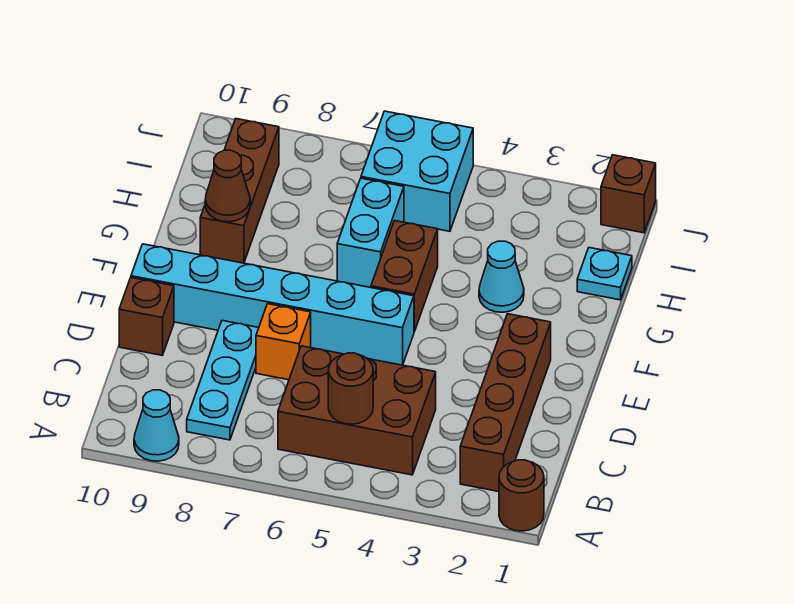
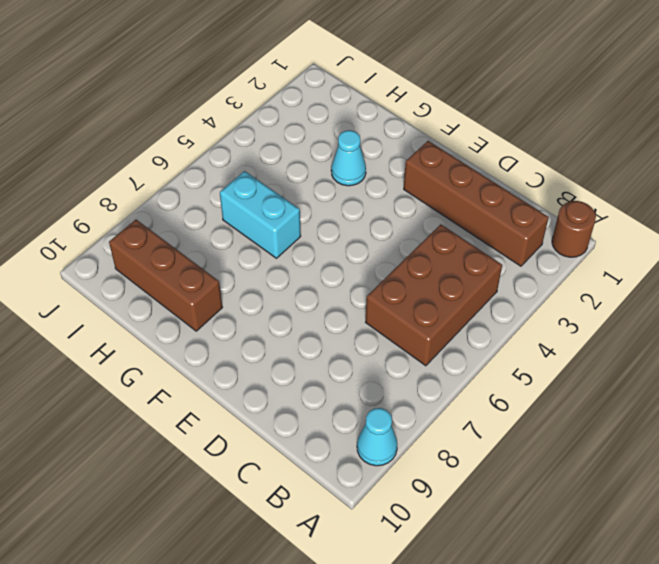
none -> cyan 1x3 plate [187,321,259,440]
none -> orange 1x1 brick [256,304,311,380]
none -> brown 1x1 brick [119,278,174,355]

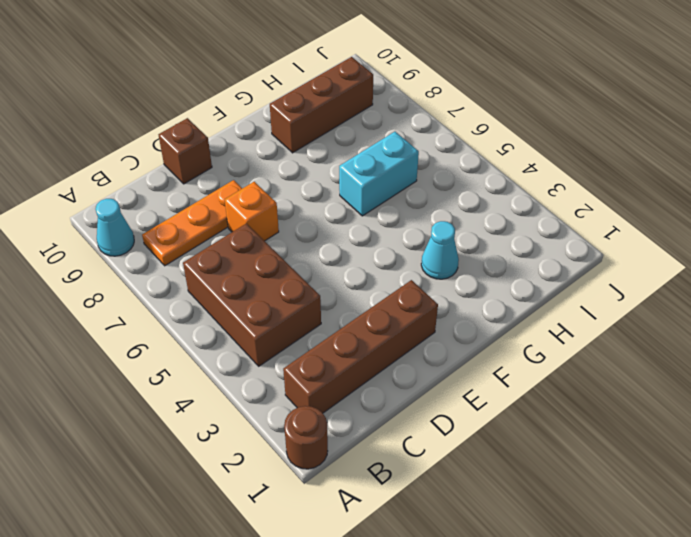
orange 1x3 plate [142,180,242,266] -> cyan 1x3 plate [187,321,259,440]
none -> cyan 1x6 brick [131,244,414,365]
none -> brown 1x2 brick [371,221,438,332]
none -> cyan 1x1 plate [577,248,632,300]

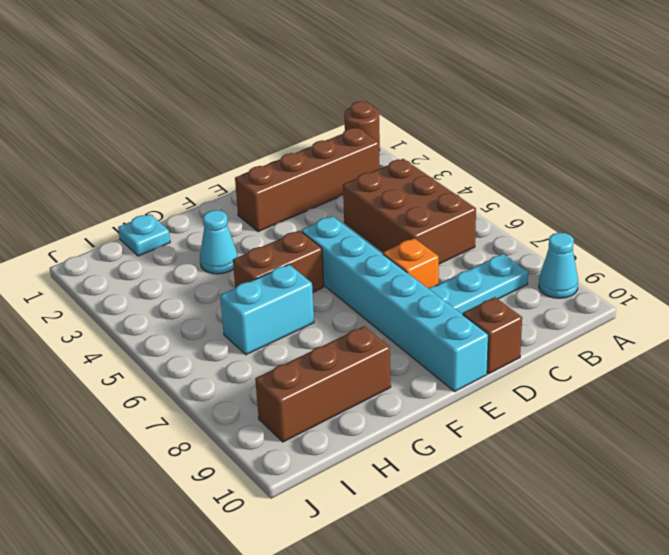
none -> cyan 2x2 brick [361,111,473,231]
none -> brown 1x1 brick [601,155,656,233]
none -> brown 1x1 round brick [328,353,373,424]

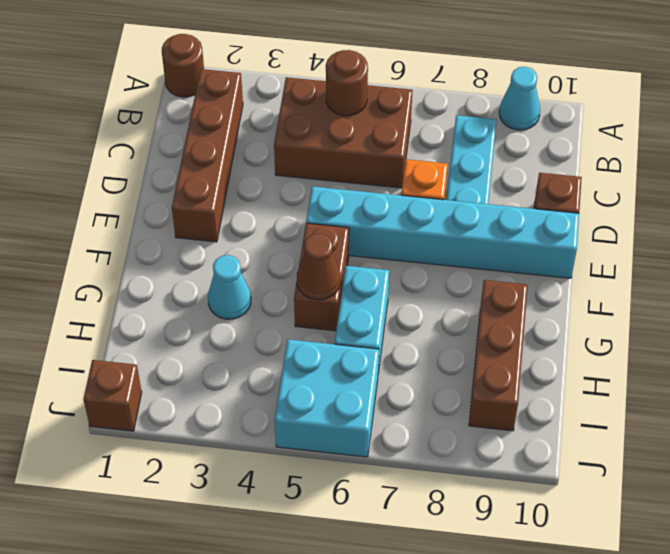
brown 1x1 cone [297,233,341,300] -> brown 1x1 cone moved to [205,150,250,222]
none -> cyan 1x1 plate [577,248,632,300]

